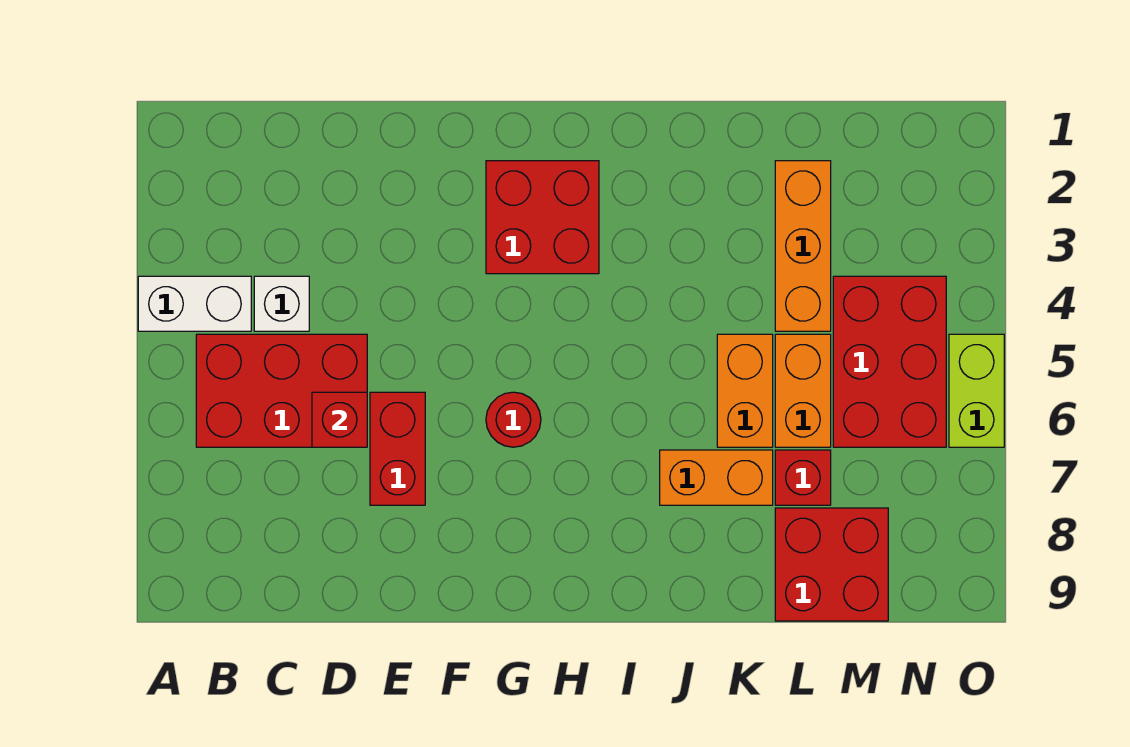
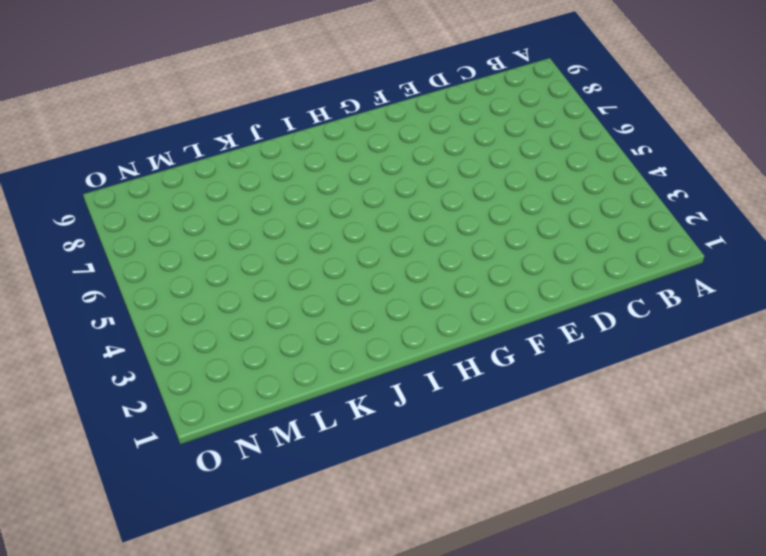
none -> white 1x2 brick [138,276,251,331]
none -> red 2x3 brick [196,334,367,447]
none -> white 1x1 brick [254,276,309,331]

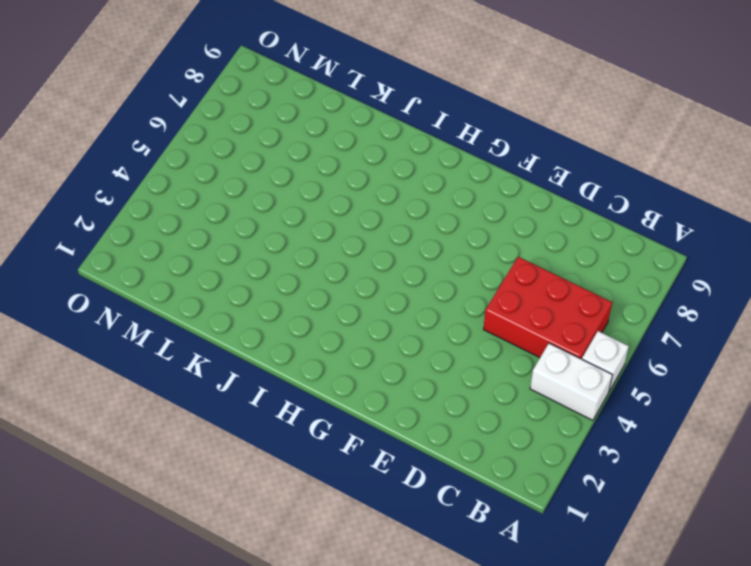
white 1x1 brick [582,331,629,391] -> white 1x1 brick moved to [254,276,309,331]
none -> red 1x2 brick [370,392,425,505]
none -> red 2x2 brick [486,161,599,274]
none -> red 1x1 round brick [486,392,541,447]

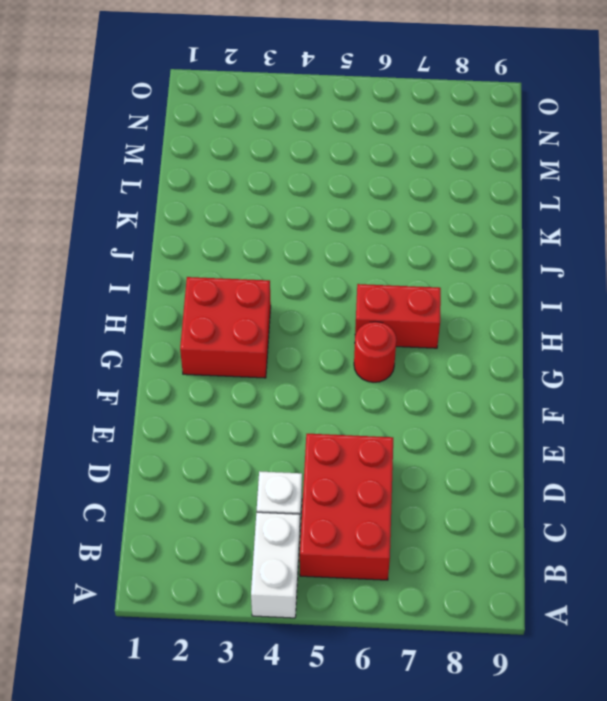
red 1x2 brick [355,284,441,348] -> red 1x2 brick moved to [370,392,425,505]
none -> orange 1x2 brick [660,450,773,505]
none -> orange 1x2 brick [717,334,773,447]
none -> orange 1x3 brick [775,161,831,331]

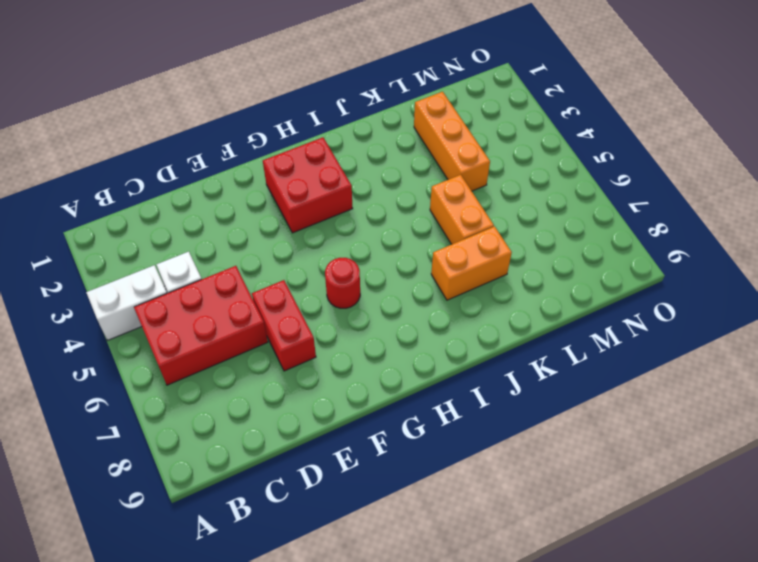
none -> orange 1x2 brick [775,334,831,447]
none -> red 1x1 brick [775,450,831,505]
none -> red 2x2 brick [775,508,888,621]

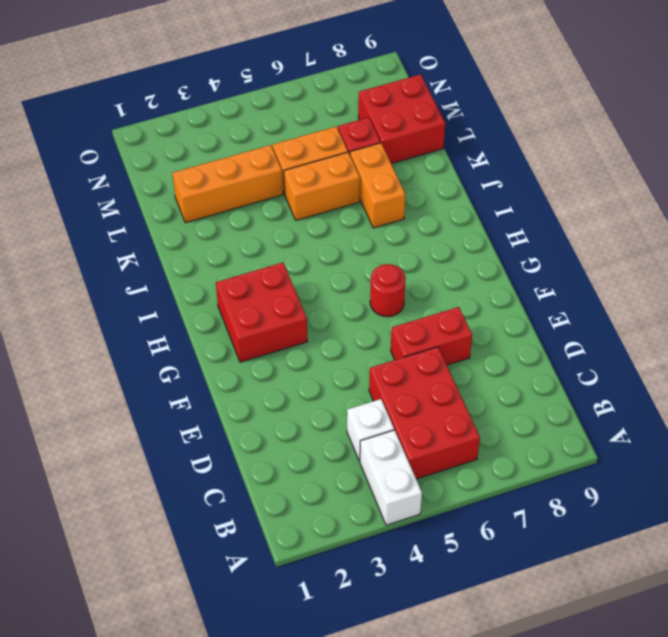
none -> red 2x3 brick [833,276,946,447]
none -> lime 1x2 brick [949,334,1004,447]
none -> red 1x1 brick [312,392,367,447]

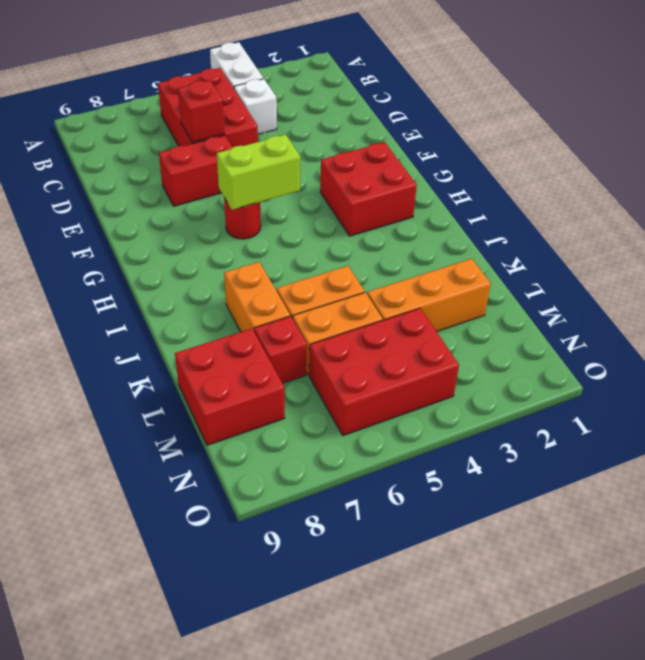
lime 1x2 brick [217,135,300,210] -> lime 1x2 brick moved to [949,334,1004,447]

